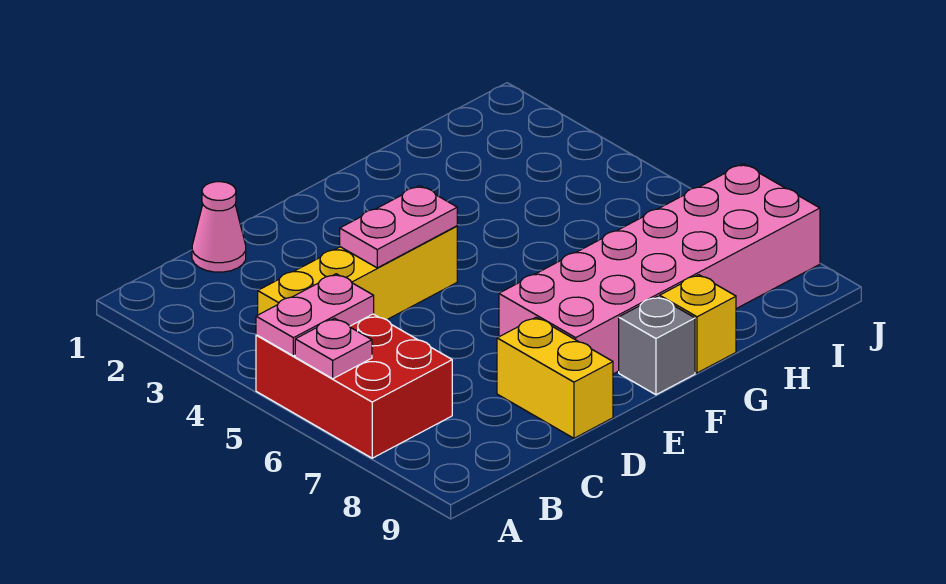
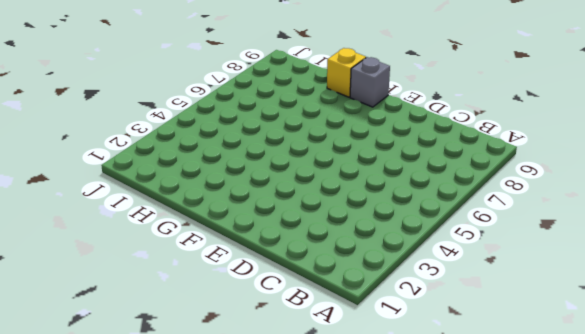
none -> red 2x3 brick [256,314,452,458]
none -> yellow 1x4 brick [258,226,457,320]

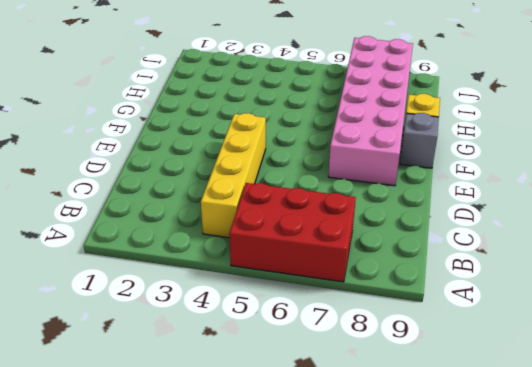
none -> pink 1x1 cone [192,182,246,272]
none -> yellow 1x2 brick [497,317,613,438]

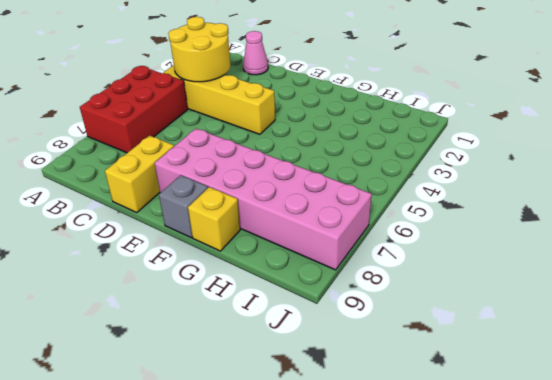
yellow 2x2 round brick [168,17,231,82] -> none
none -> pink 1x2 plate [256,274,374,356]
none -> pink 1x1 plate [295,318,372,379]

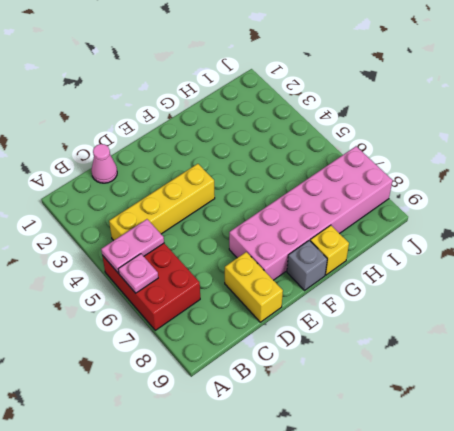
none -> pink 1x2 plate [340,186,457,268]

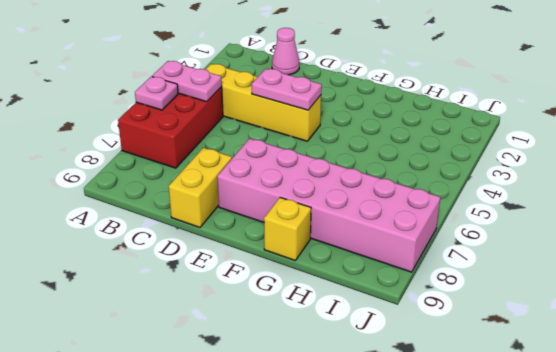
none -> grey 1x1 brick [619,296,695,395]

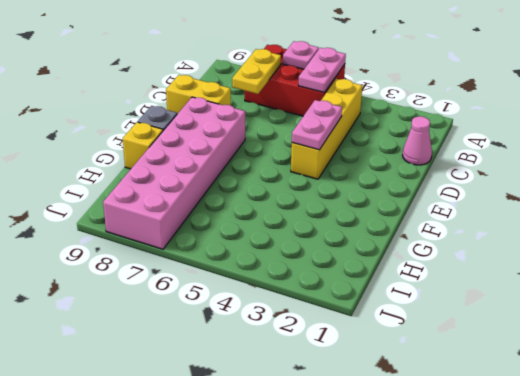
yellow 1x2 plate [232,49,281,94] -> none

